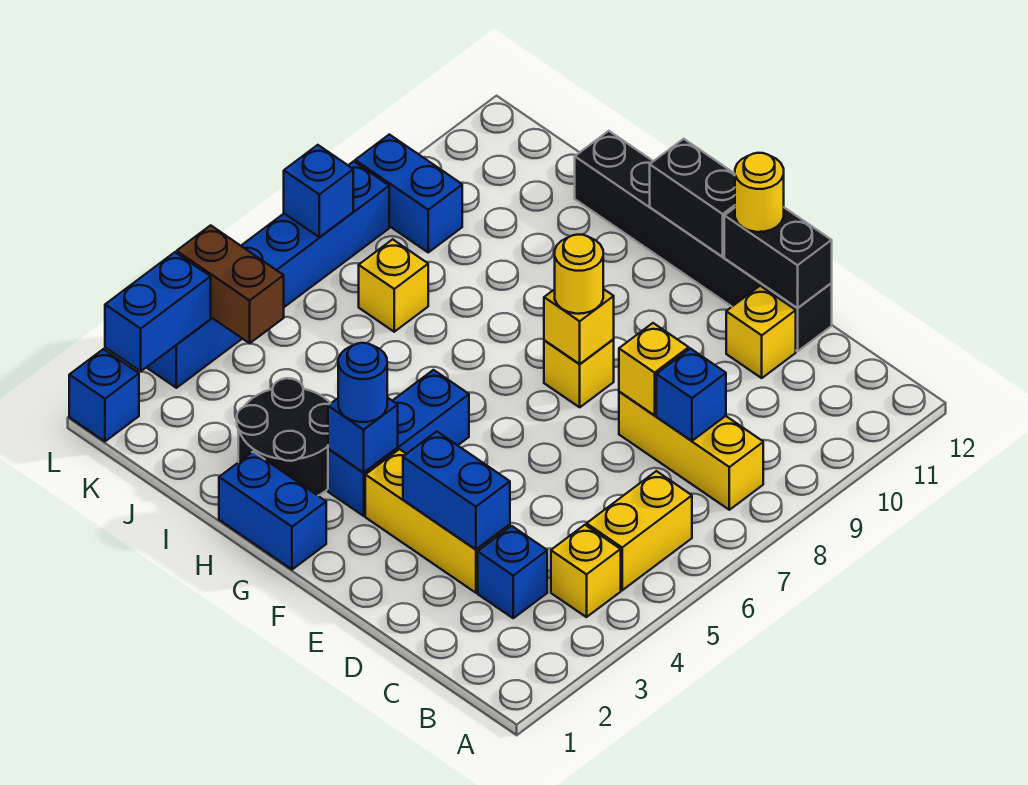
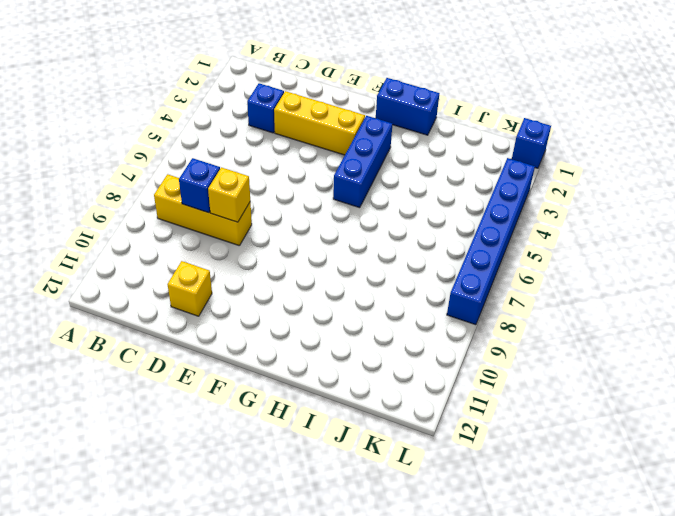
none -> yellow 1x1 brick [551,525,621,617]
none -> yellow 1x2 brick [587,471,692,590]
none -> black 1x6 brick [575,131,832,351]

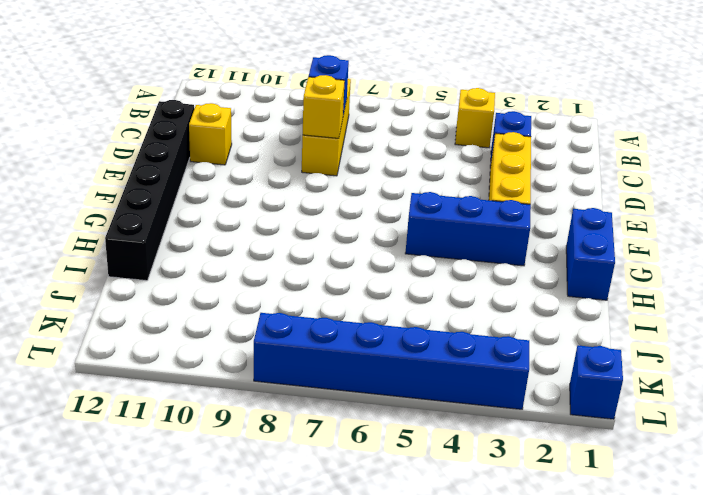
none -> yellow 1x2 brick [587,471,692,590]
none -> yellow 1x1 brick [544,339,614,407]
none -> black 2x2 round brick [237,378,331,495]

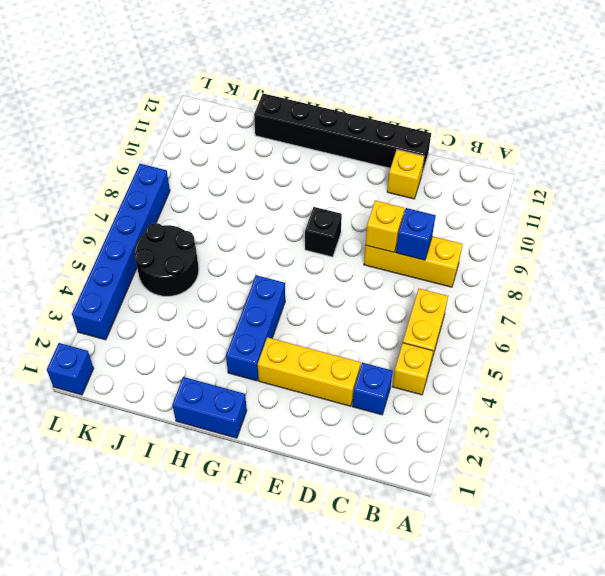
black 1x1 brick [305,207,342,257] -> yellow 1x1 brick [544,339,614,407]
black 2x2 round brick [134,223,199,296] -> black 2x2 round brick moved to [237,378,331,495]
none -> yellow 1x1 brick [359,239,428,332]
none -> blue 1x2 brick [355,135,462,252]
none -> blue 1x2 brick [403,432,510,549]

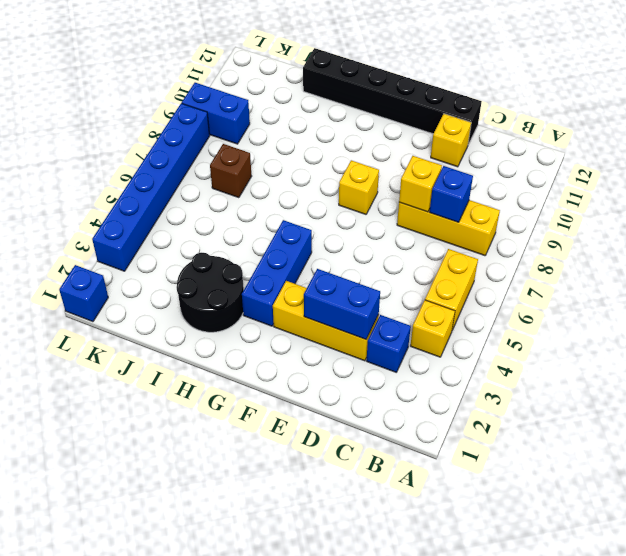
brown 1x1 brick [210,144,252,198] -> yellow 1x1 brick [359,239,428,332]
none -> blue 1x2 brick [219,452,326,570]
none -> black 1x2 brick [724,208,832,308]
none -> yellow 1x1 brick [544,289,614,364]

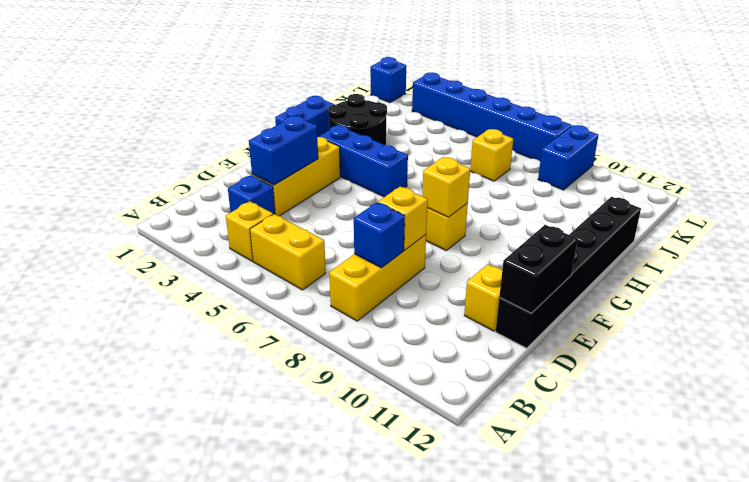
none -> black 1x2 brick [650,139,735,257]
none -> blue 1x1 brick [328,397,398,473]
none -> brown 1x2 brick [177,225,284,343]

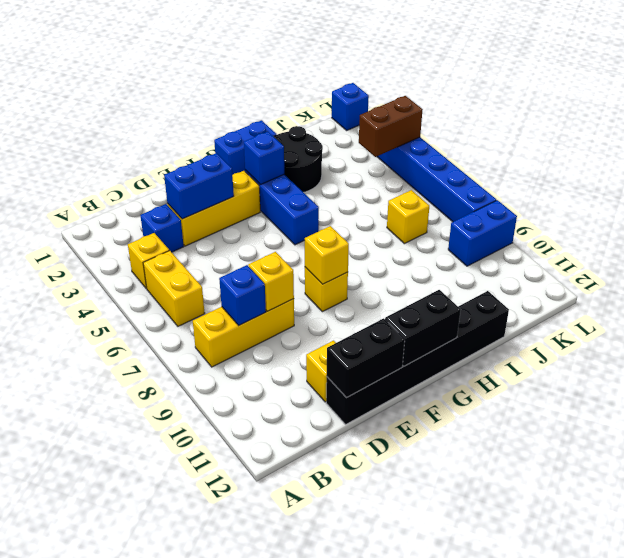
none -> blue 1x2 brick [105,252,211,371]
none -> blue 1x1 brick [284,145,353,237]
none -> yellow 1x1 round brick [735,153,784,232]

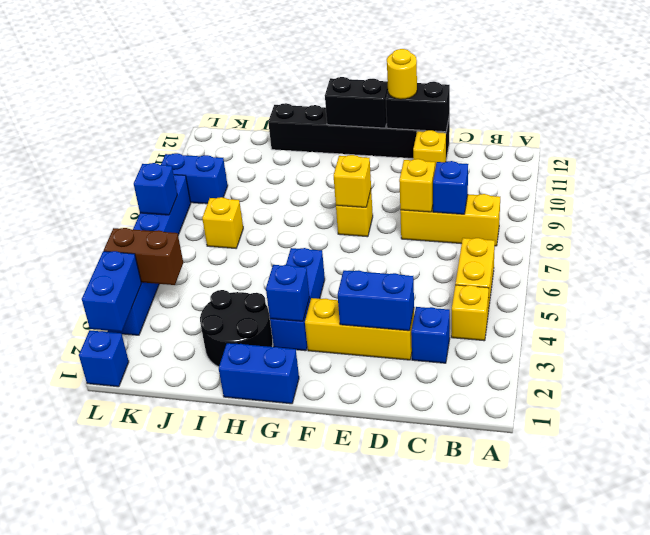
none -> yellow 1x1 round brick [555,235,603,314]
none -> blue 1x1 round brick [338,343,387,422]

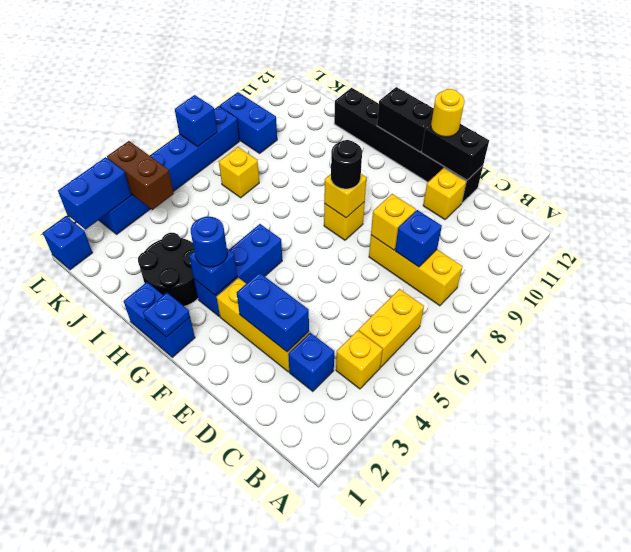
black 1x1 round brick [331,140,362,189] -> yellow 1x1 round brick [555,235,603,314]
blue 1x1 plate [143,293,190,337] -> none

